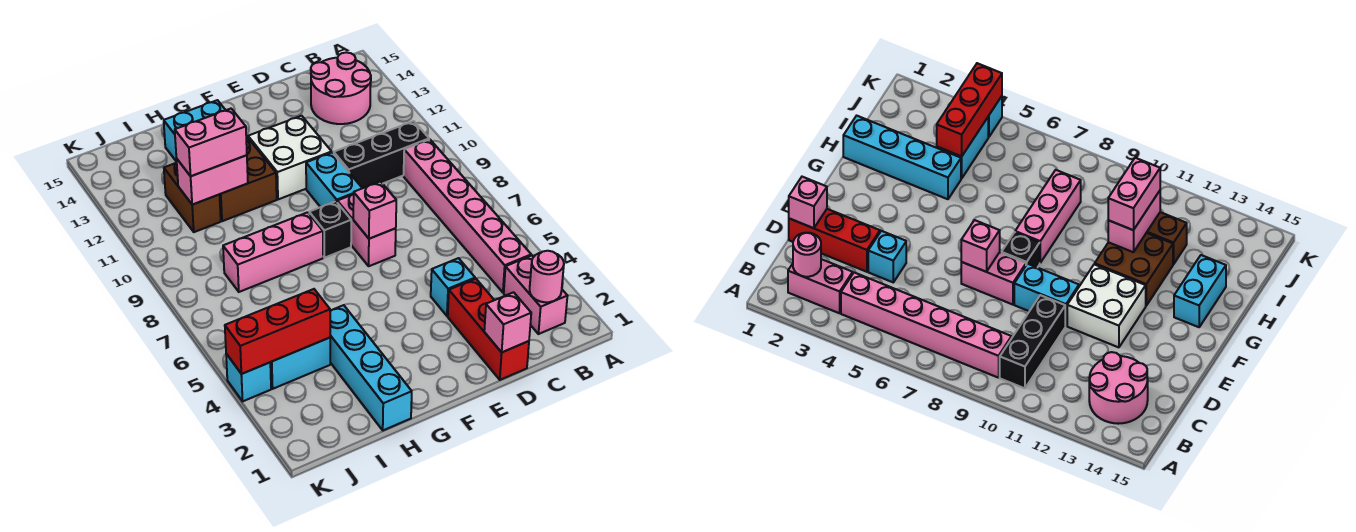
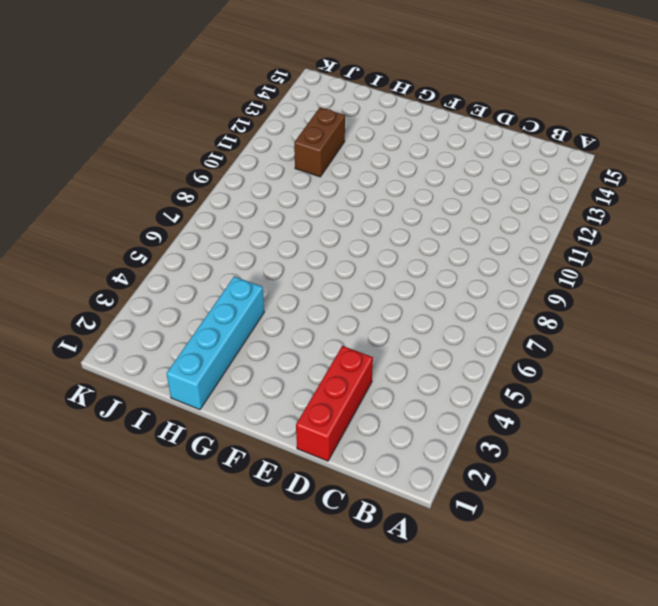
none -> pink 1x2 brick [504,255,568,334]
none -> pink 1x6 brick [404,139,531,292]
none -> black 1x3 brick [334,121,429,188]

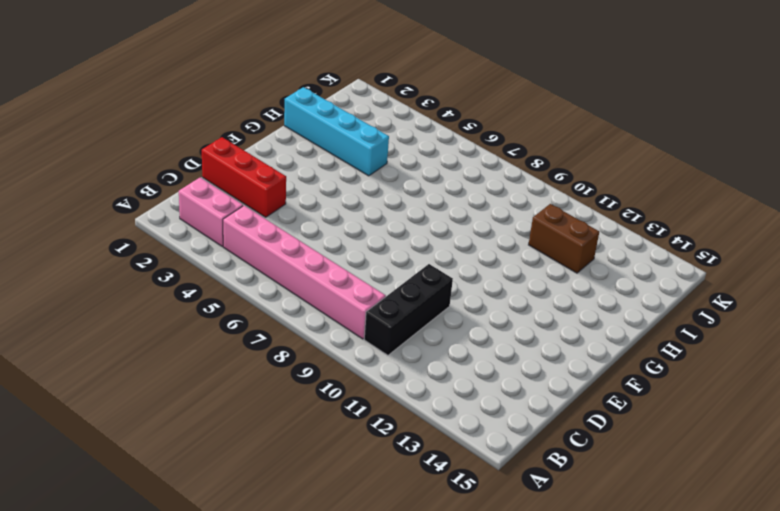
none -> pink 2x2 round brick [311,52,371,124]
none -> cyan 1x1 brick [431,258,475,316]
none -> pink 1x2 brick [337,194,396,266]

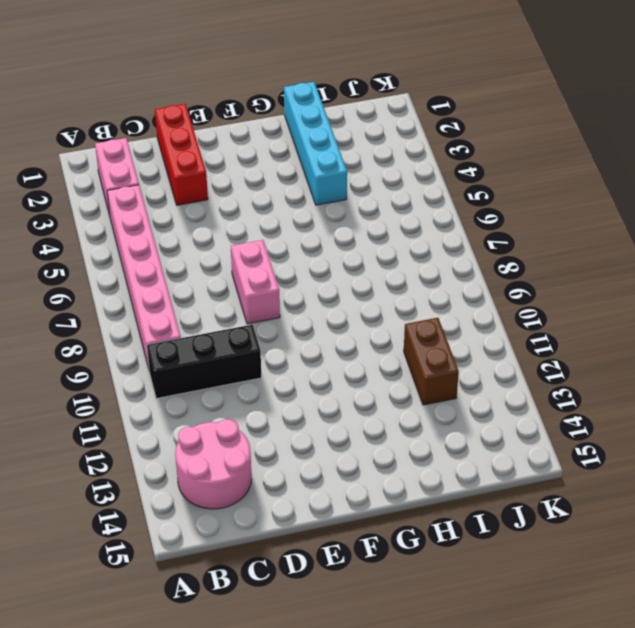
none -> cyan 1x1 brick [431,258,475,316]
none -> cyan 1x2 brick [306,153,362,207]
none -> white 2x2 brick [248,116,332,199]

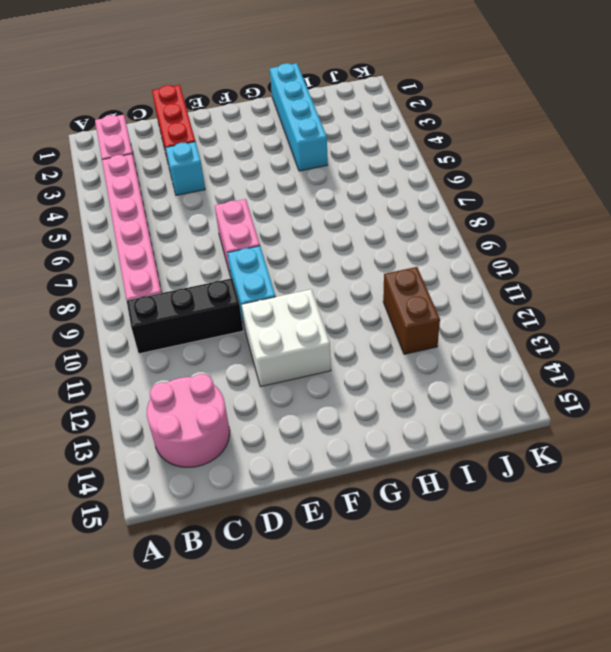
none -> black 1x1 brick [309,201,351,258]
none -> pink 1x3 brick [223,212,323,292]
none -> brown 2x2 brick [219,136,277,221]

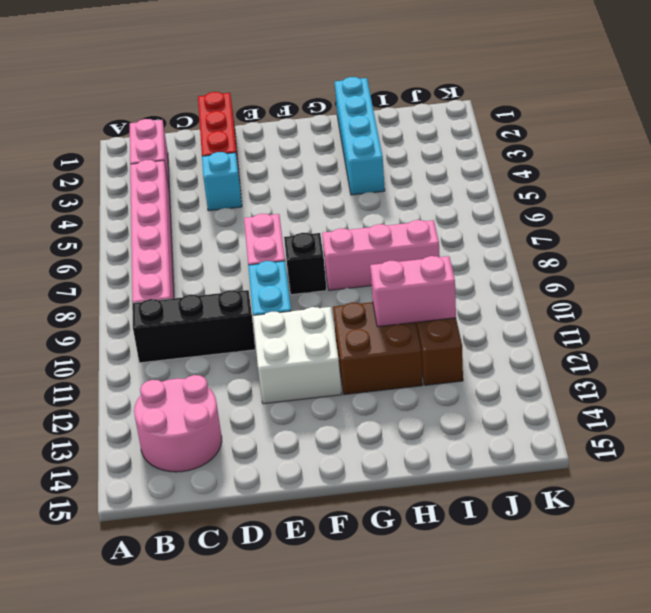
none -> cyan 1x2 brick [164,100,225,162]
none -> cyan 1x2 brick [270,338,330,389]
none -> cyan 1x1 brick [226,354,271,401]

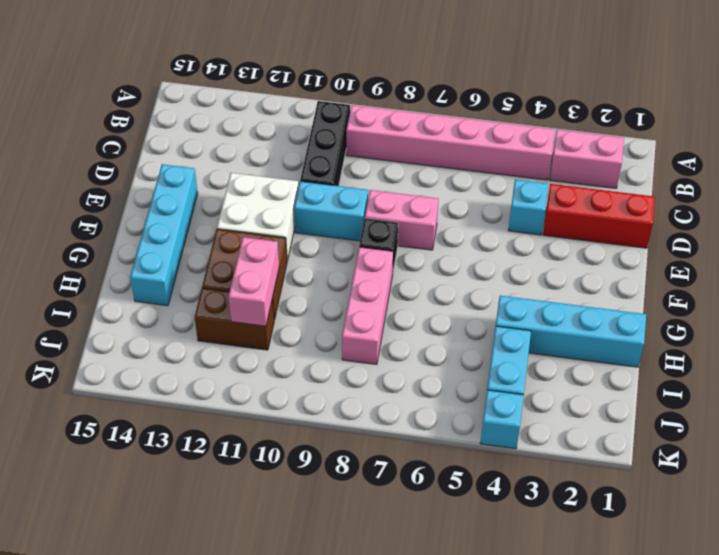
cyan 1x4 brick [130,164,198,306] -> cyan 1x2 brick [164,100,225,162]
none -> pink 2x2 round brick [311,52,371,124]
none -> pink 1x1 round brick [530,251,564,302]
none -> pink 1x1 brick [484,292,531,352]

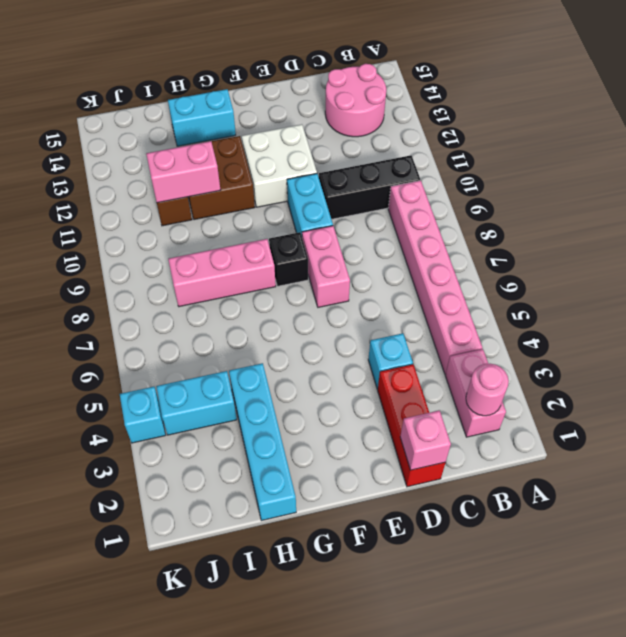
none -> pink 1x1 brick [353,181,396,239]
none -> red 1x3 brick [225,289,330,374]
none -> pink 1x2 brick [175,109,247,176]

